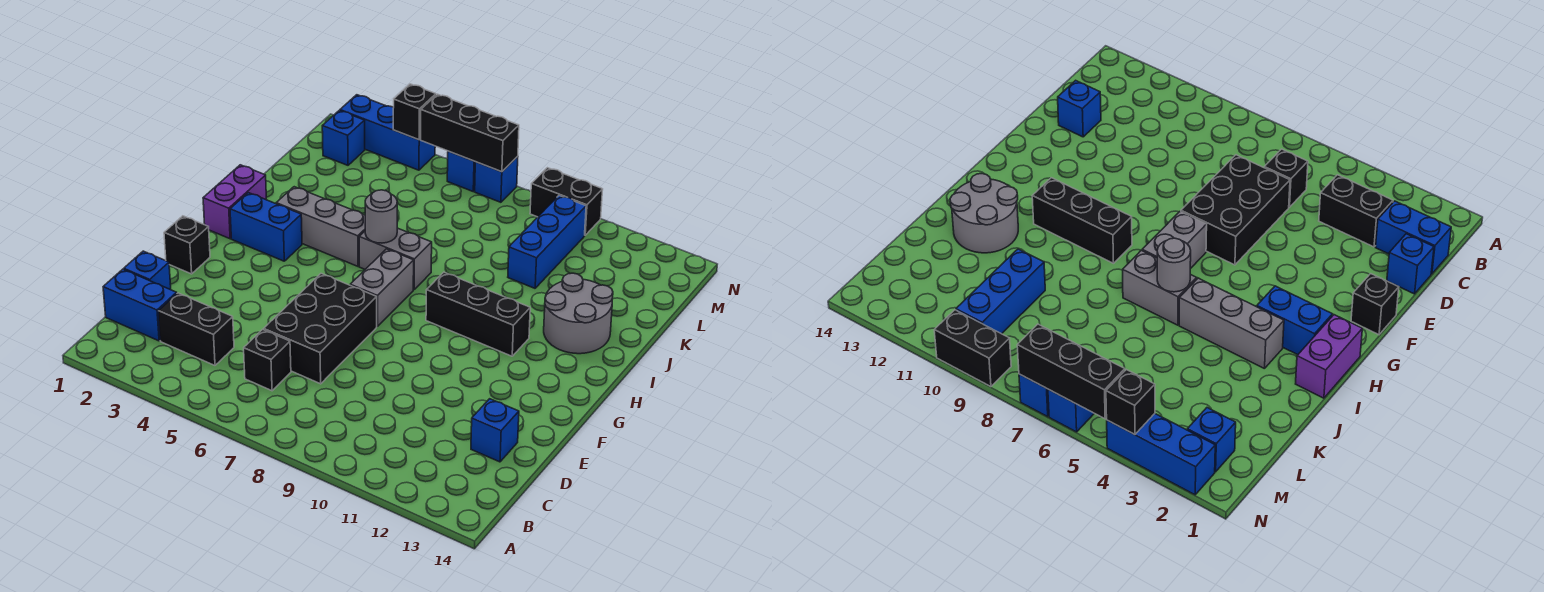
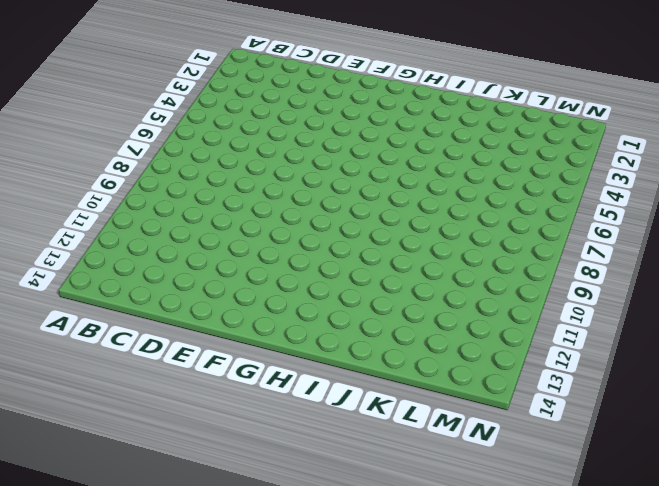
none -> blue 1x2 brick [103,269,177,341]
none -> black 1x2 brick [159,293,234,365]
none -> black 1x1 brick [244,329,291,391]

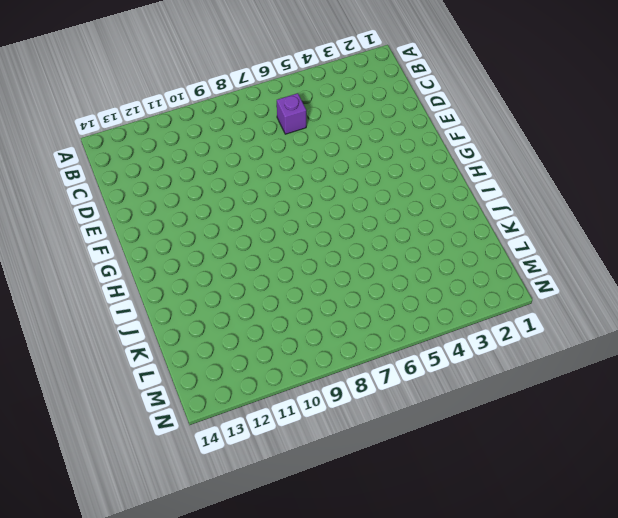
purple 1x1 brick [276,93,306,134] -> black 1x1 brick [244,329,291,391]
none -> blue 1x2 brick [103,269,177,341]
none -> black 1x2 brick [159,293,234,365]
none -> blue 1x1 brick [124,251,171,290]

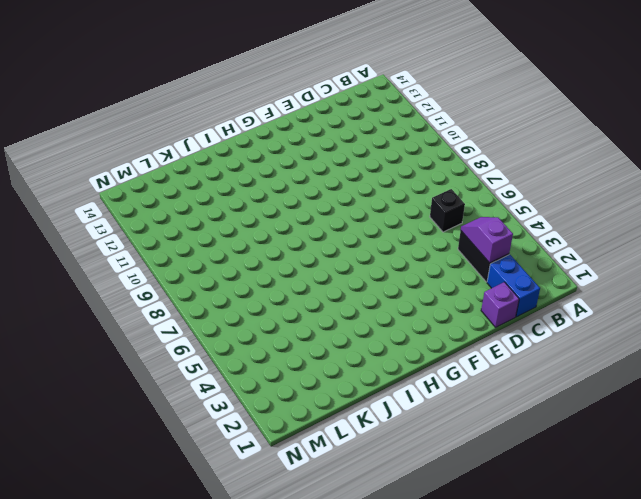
purple 1x2 slope [461,217,513,263] -> none
purple 1x1 brick [481,282,519,327] -> blue 1x1 brick [124,251,171,290]
none -> black 2x3 brick [264,274,377,384]
none -> blue 1x1 brick [471,399,519,462]
none -> black 1x1 brick [164,216,210,274]

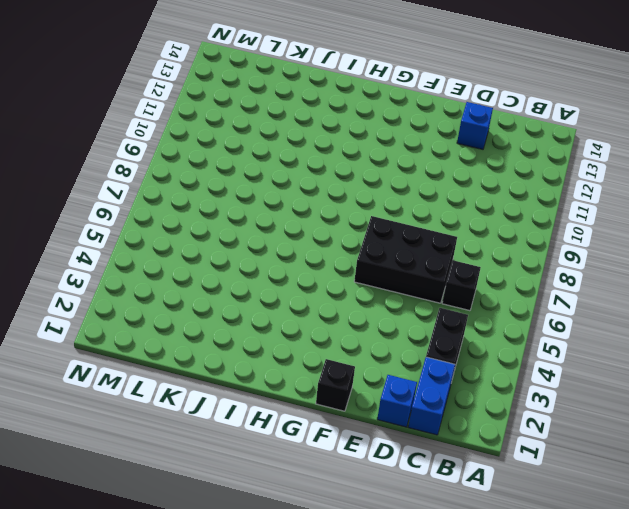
none -> grey 1x2 brick [350,249,414,326]
none -> purple 1x2 brick [203,165,266,239]
none -> blue 1x2 brick [230,193,302,261]

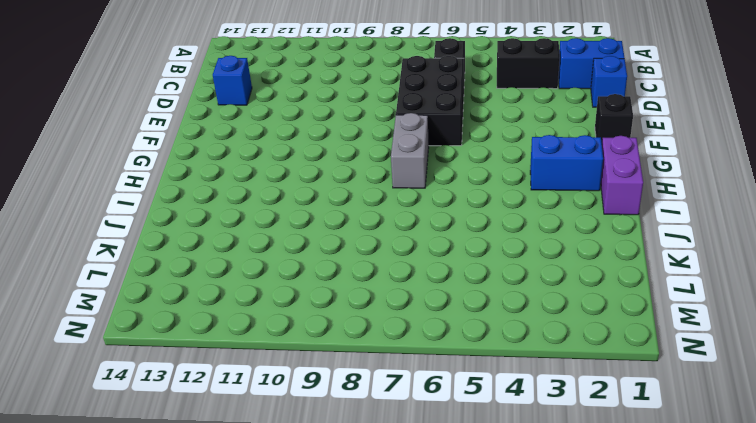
none -> black 1x3 brick [426,272,530,356]
none -> grey 1x3 brick [276,187,365,266]
none -> grey 1x2 brick [359,228,432,290]

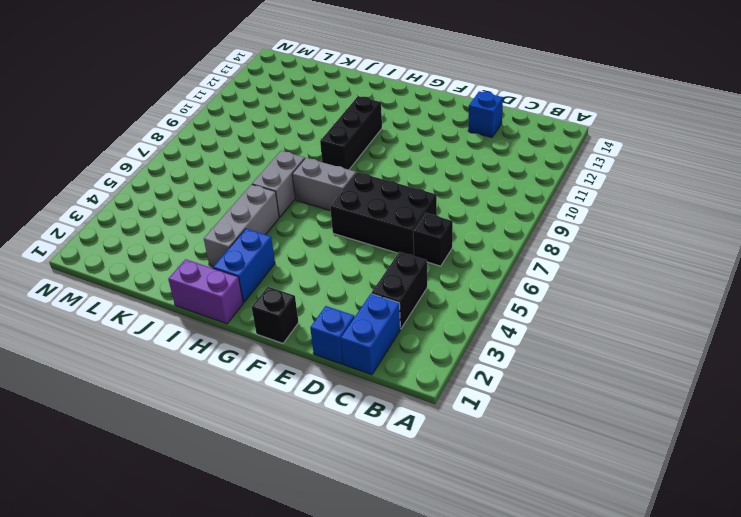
none -> grey 2x2 round brick [544,273,613,354]
none -> blue 1x3 brick [508,195,586,288]
none -> blue 1x1 brick [322,110,365,165]

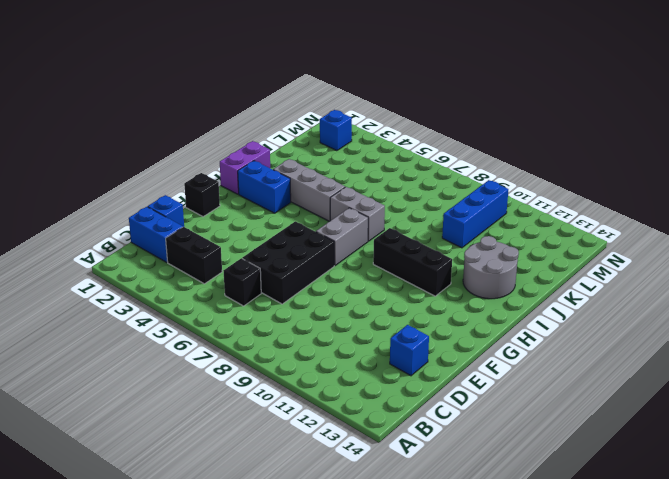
none -> blue 1x3 brick [340,95,435,170]
none -> blue 1x1 brick [447,151,475,191]
none -> blue 1x1 brick [475,156,518,202]

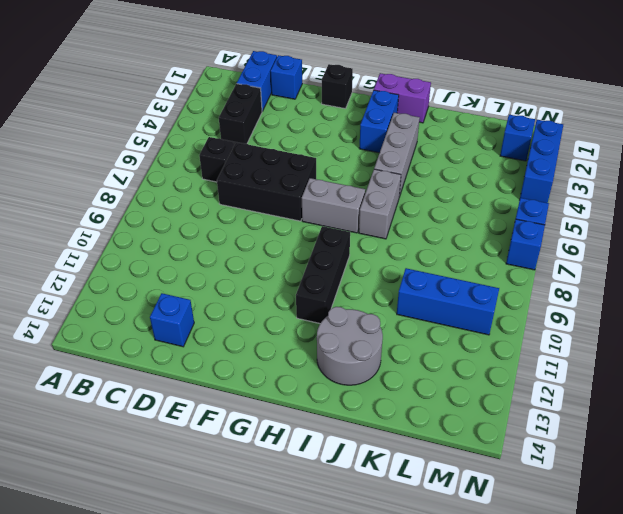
none -> black 1x2 brick [530,168,603,235]
none -> grey 1x1 round brick [365,190,397,243]
none -> black 1x1 brick [393,84,436,140]

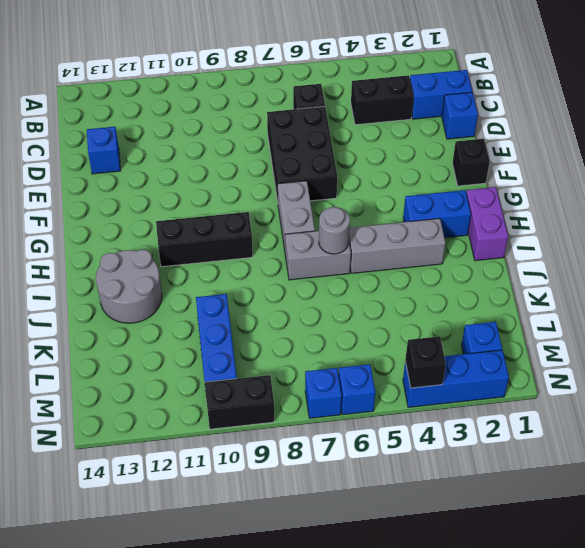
none -> black 1x3 brick [421,94,519,172]

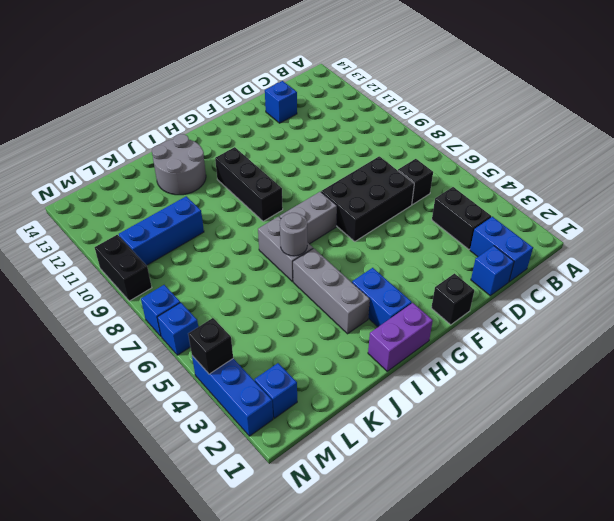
none -> black 1x3 brick [421,94,519,172]

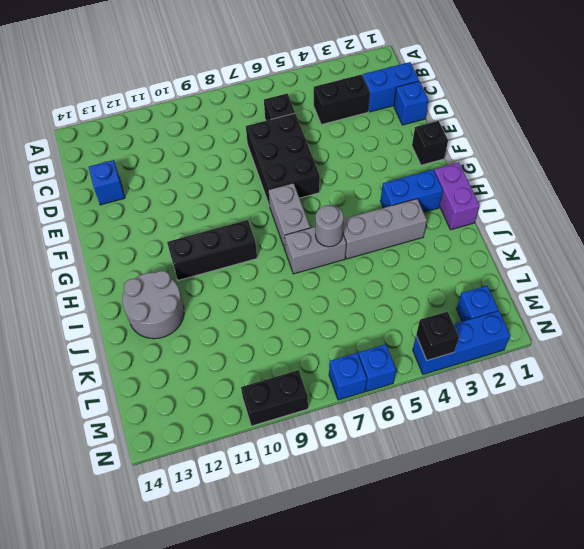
none -> blue 1x3 brick [508,195,586,288]
none -> black 1x3 brick [421,94,519,172]

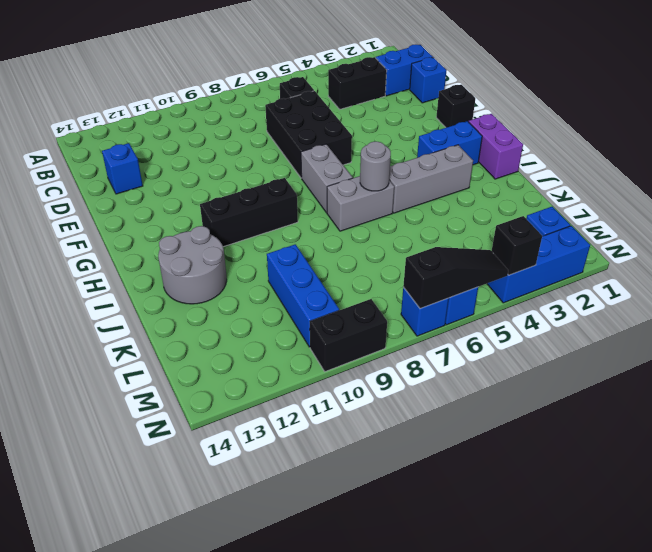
black 1x3 slope [403,247,508,309] -> black 1x3 brick [421,94,519,172]

